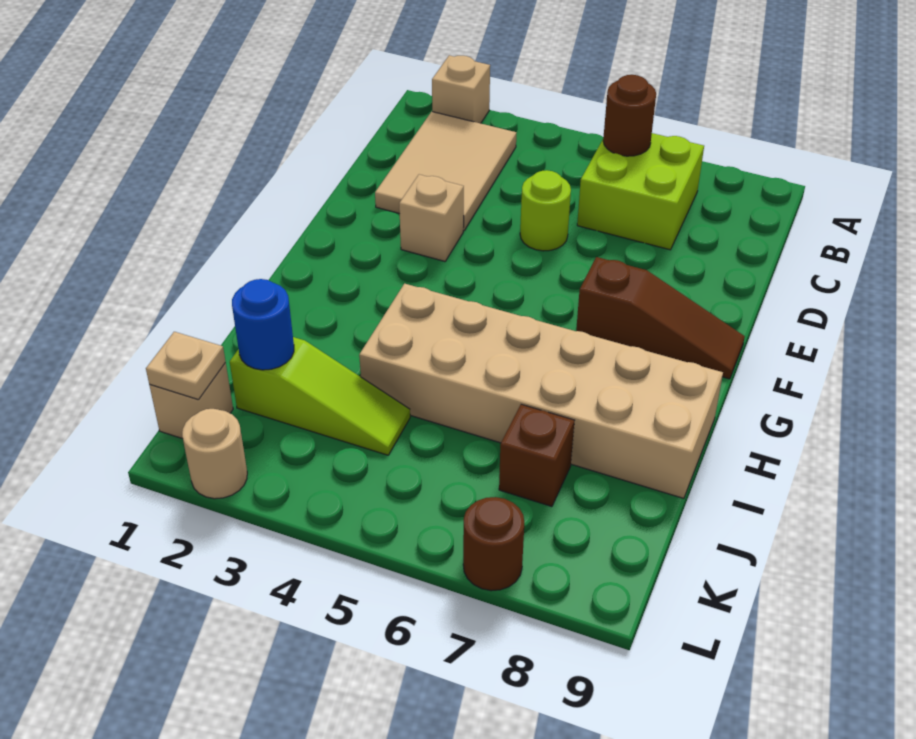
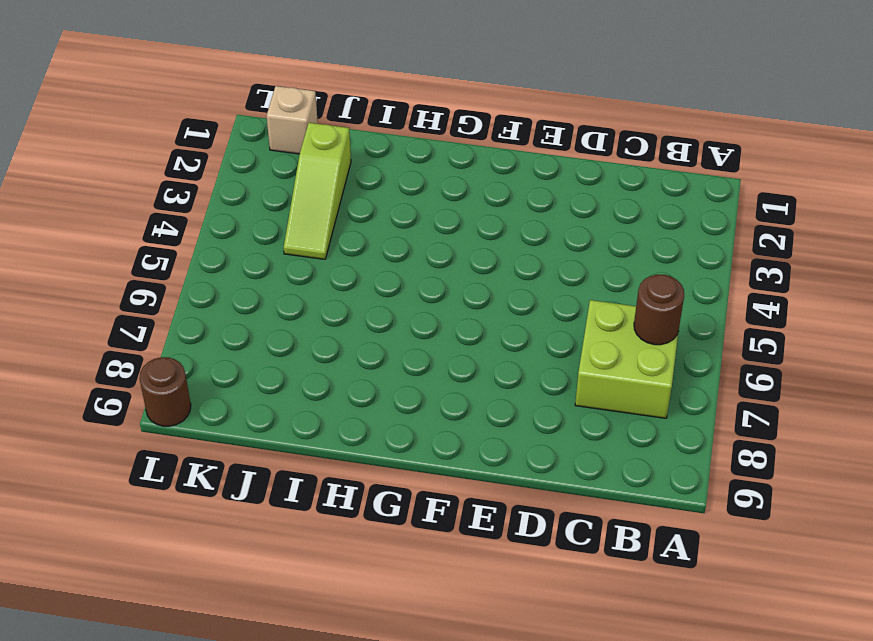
brown 1x1 round brick [139,357,191,426] -> brown 1x1 round brick moved to [463,497,524,591]
none -> tan 1x1 brick [432,55,490,123]
none -> tan 2x3 tile [375,112,516,231]
none -> lime 1x1 round brick [520,170,571,251]

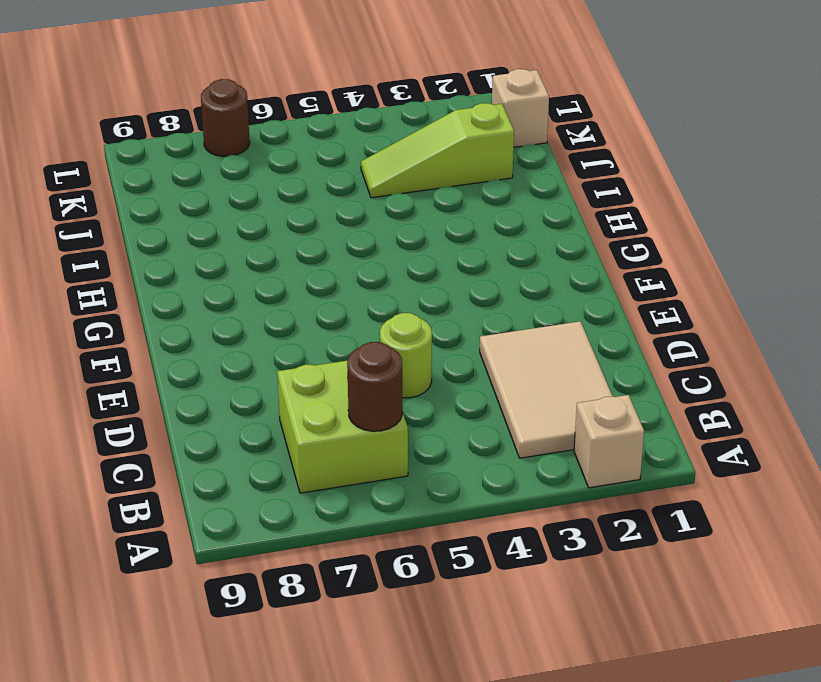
none -> tan 1x1 brick [399,174,464,261]
none -> brown 1x3 slope [576,257,745,379]
none -> tan 2x6 brick [359,284,723,498]

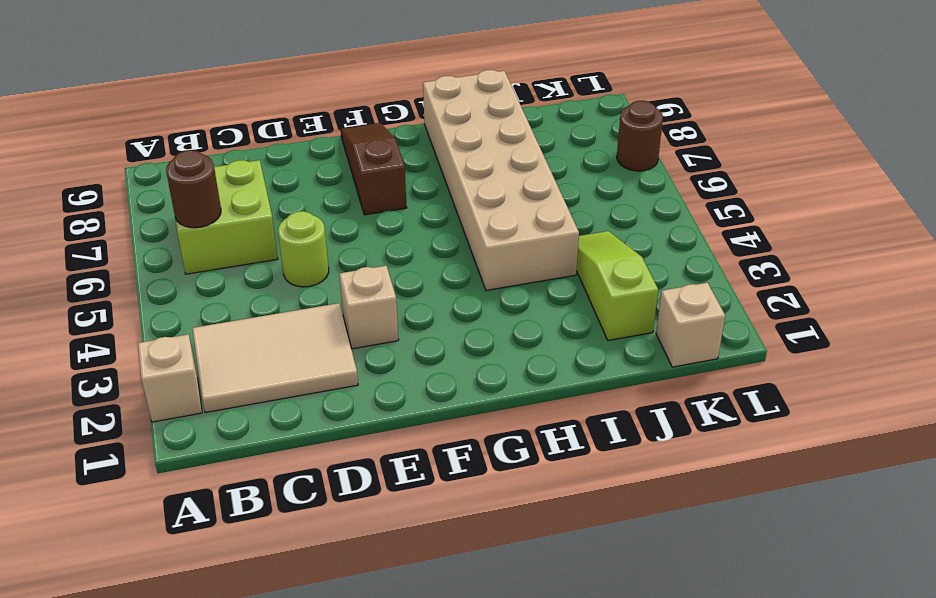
none -> brown 1x1 brick [499,404,574,507]
none -> tan 1x1 round brick [182,409,247,499]
none -> blue 1x1 round brick [232,279,294,370]

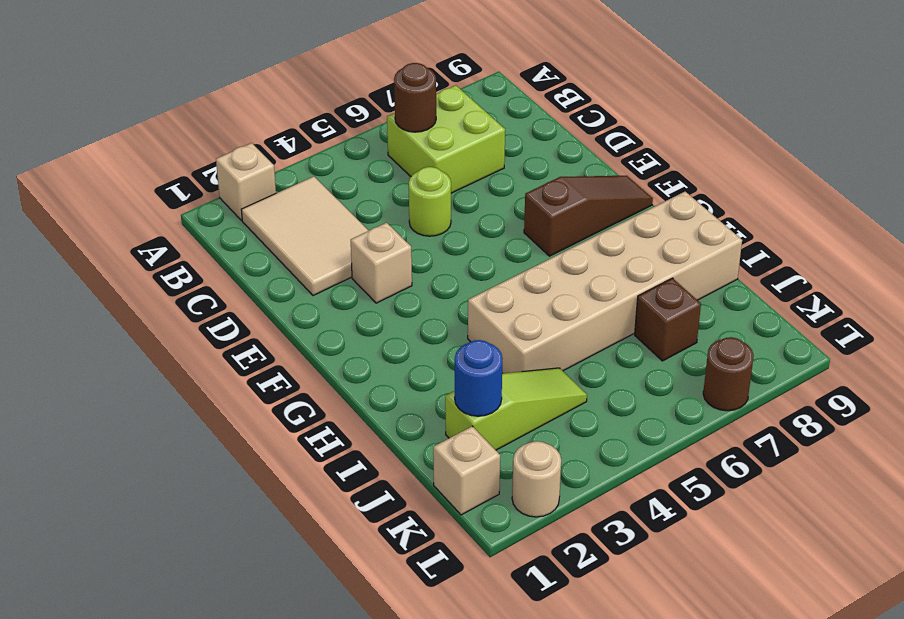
none -> tan 1x1 plate [146,332,226,399]

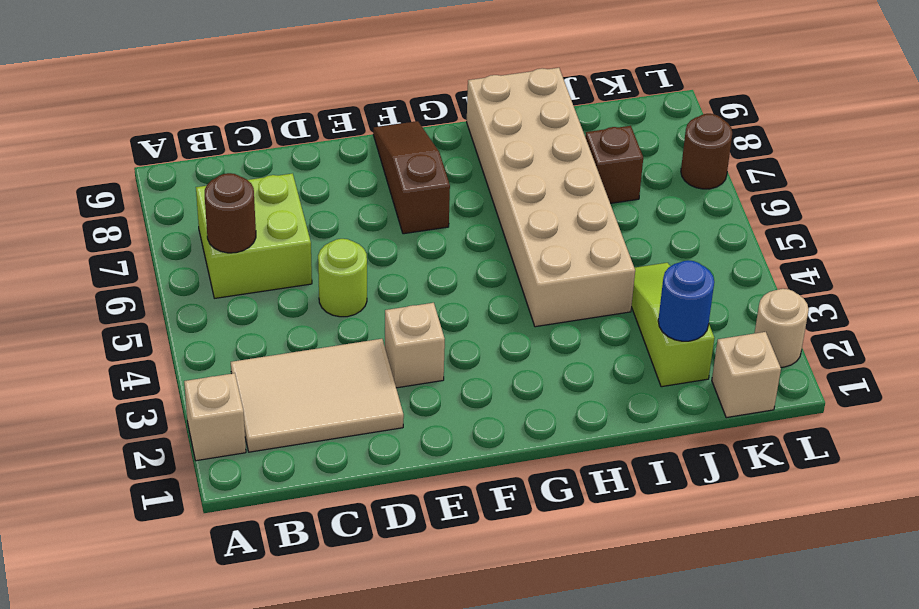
none -> tan 1x1 plate [146,332,226,399]

